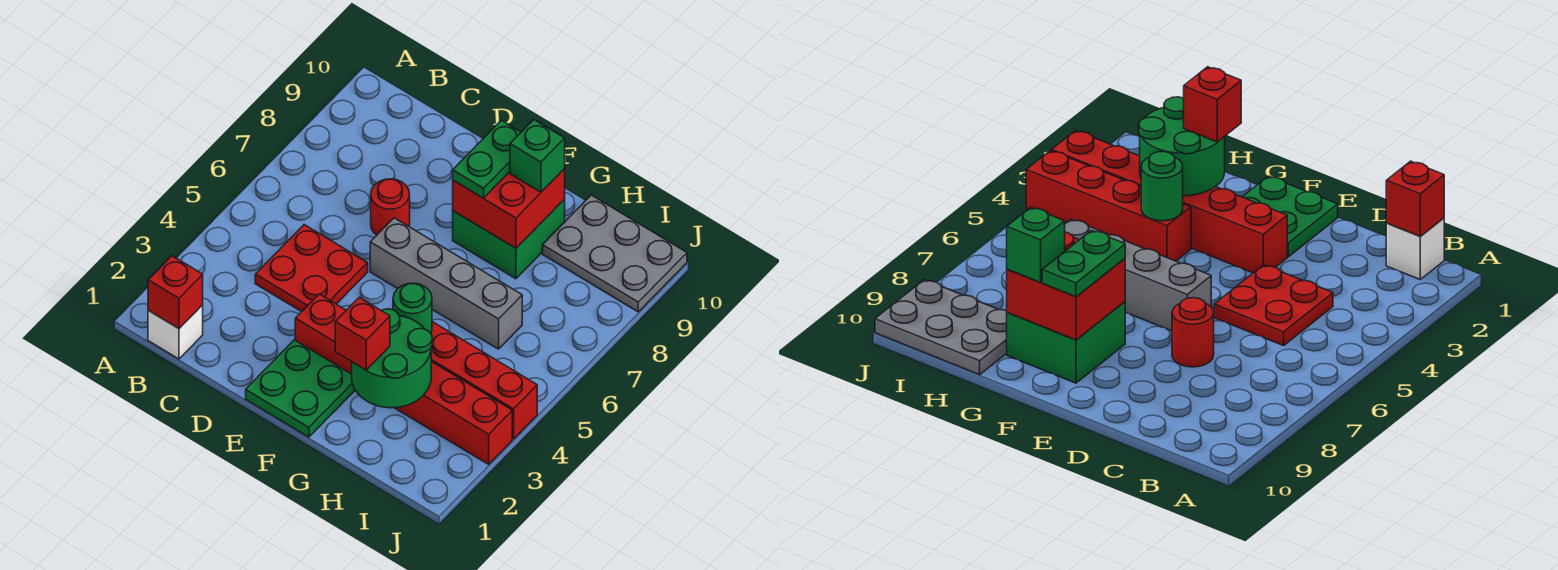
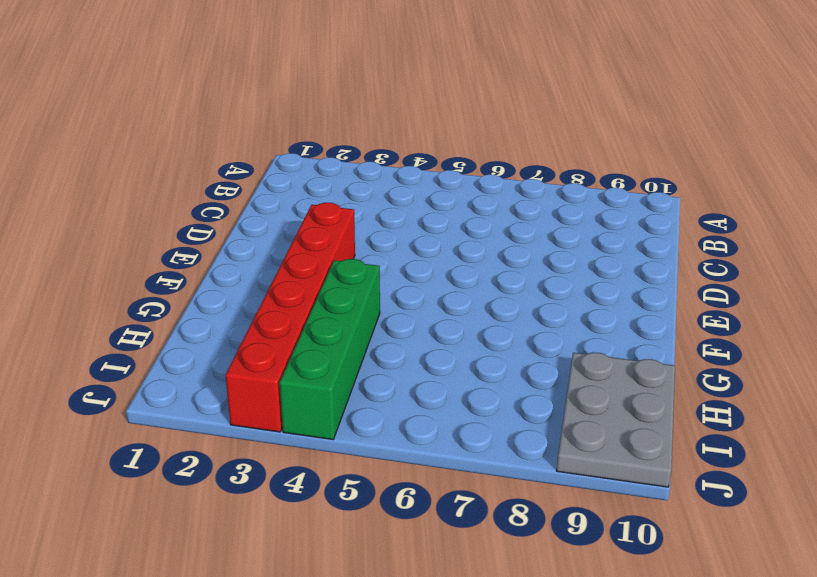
green 1x4 brick [280,259,380,439] -> red 1x4 brick [431,322,537,439]
none -> white 1x1 brick [148,305,203,359]
none -> red 2x2 plate [255,225,368,312]
none -> red 1x1 round brick [371,179,410,235]

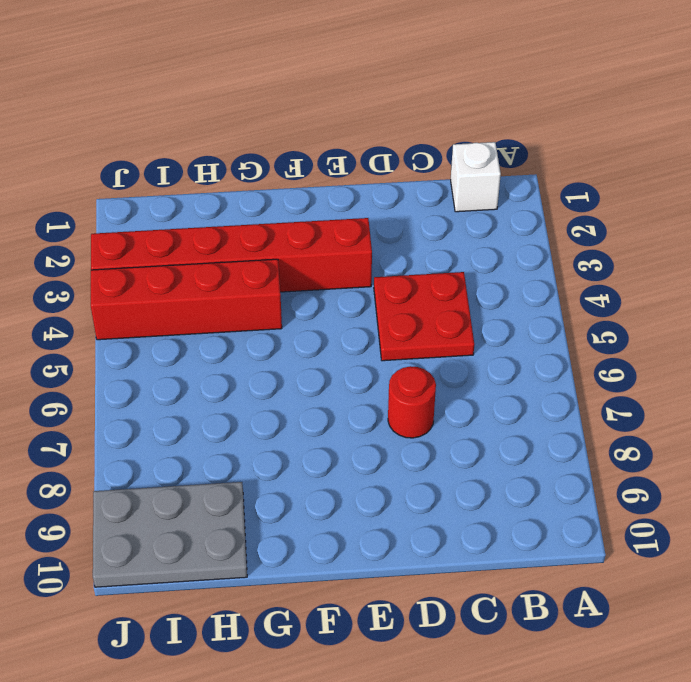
none -> green 2x2 plate [246,340,355,437]
none -> grey 1x4 brick [370,218,522,349]
none -> green 2x2 brick [453,199,565,279]

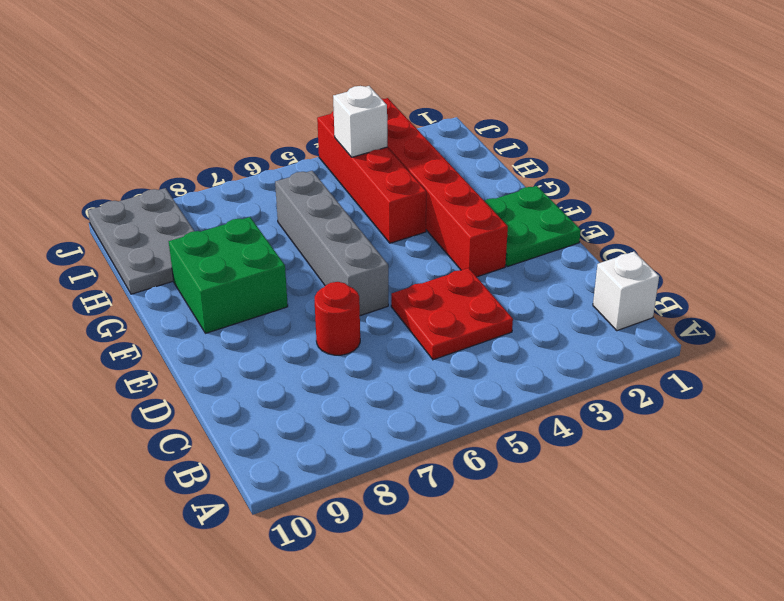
white 1x1 brick [333,86,387,157] -> none
none -> red 1x1 brick [148,256,203,328]
none -> red 2x2 brick [453,169,565,248]
none -> green 2x2 round brick [352,309,432,408]

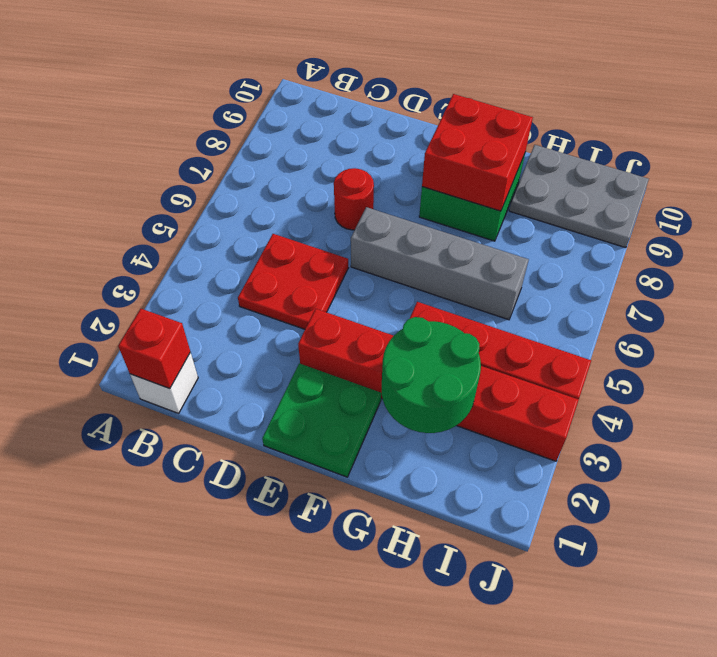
none -> green 1x1 round brick [393,283,432,333]
none -> green 1x2 plate [453,120,521,198]
none -> red 1x1 brick [335,297,390,370]

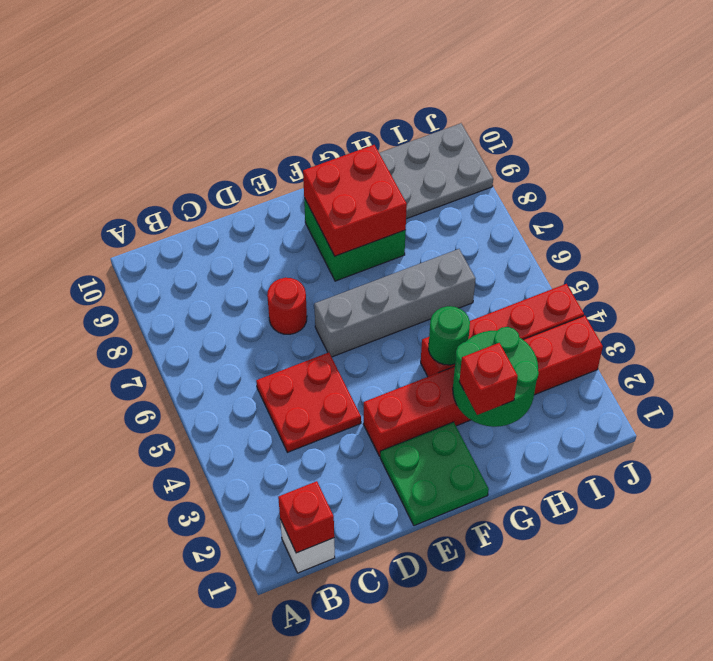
none -> green 1x2 plate [453,120,521,198]
none -> green 1x1 brick [510,120,565,192]

